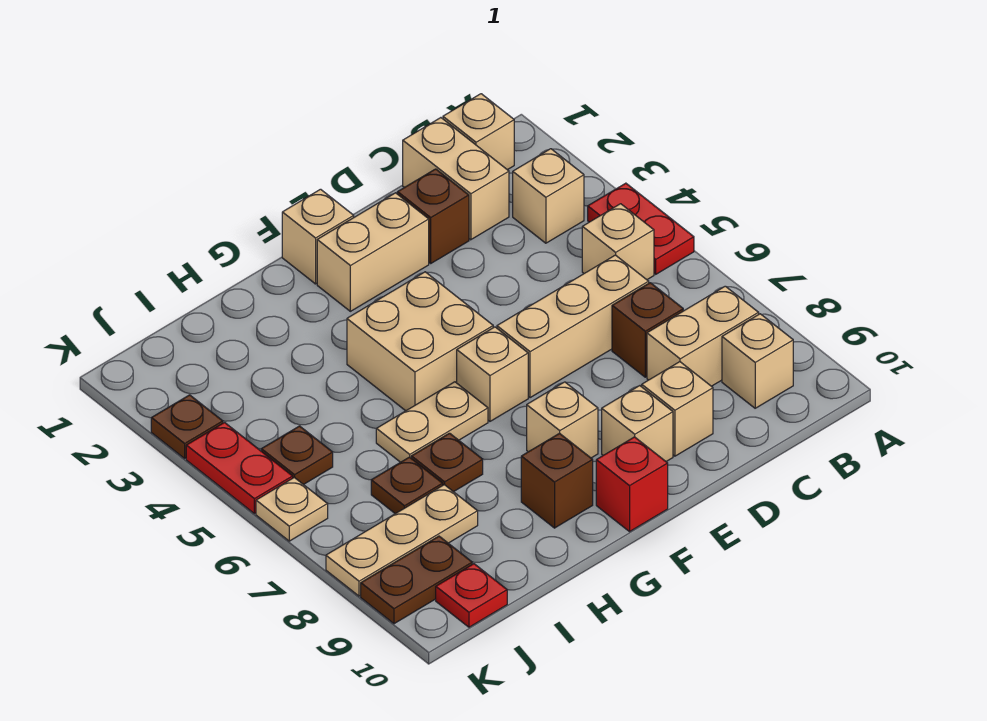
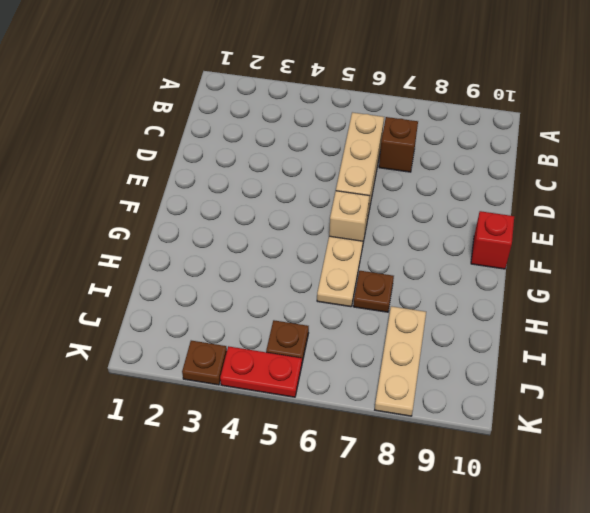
none -> red 1x2 plate [588,183,694,274]
none -> tan 1x1 brick [443,94,514,170]
none -> tan 1x1 brick [513,149,584,243]

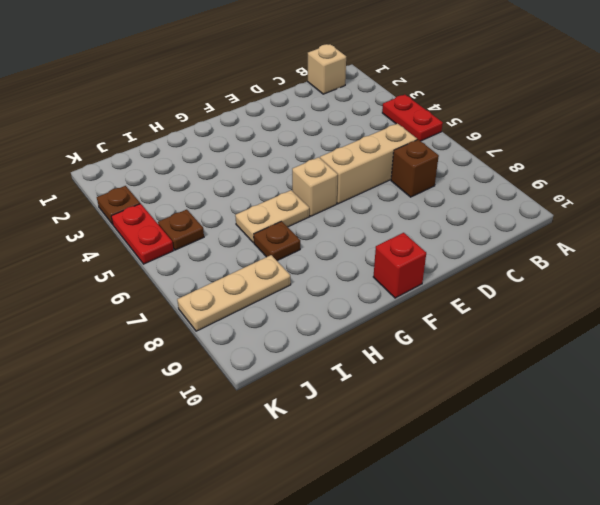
none -> tan 1x1 brick [513,149,584,243]
none -> tan 1x1 brick [582,204,654,280]
none -> tan 1x2 brick [647,286,759,386]

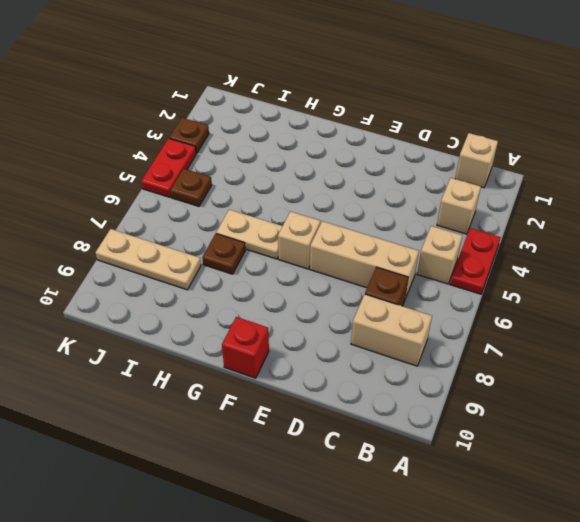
none -> tan 1x1 brick [722,314,793,408]
none -> tan 1x2 brick [403,118,509,240]
none -> brown 1x1 brick [397,169,469,263]

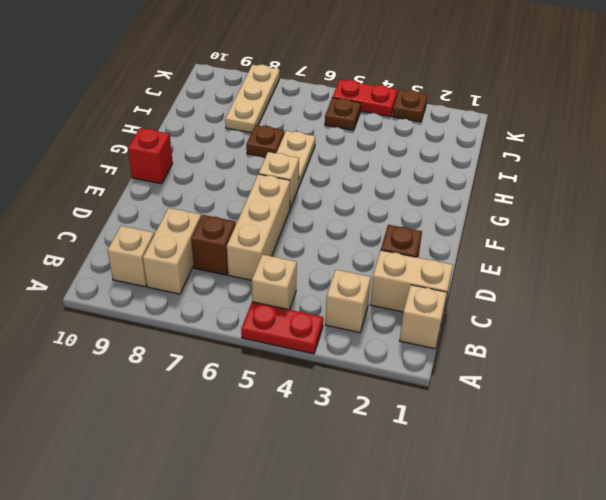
none -> tan 1x1 brick [642,362,713,456]
none -> tan 1x2 brick [317,193,429,311]
none -> tan 1x1 brick [602,386,673,461]

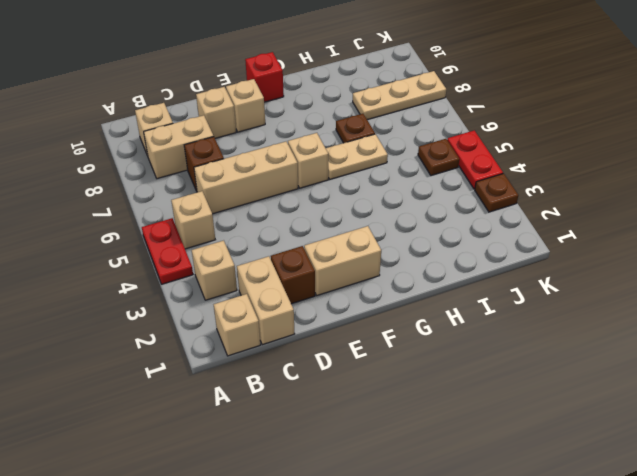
none -> tan 1x1 brick [282,189,354,284]
none -> tan 2x2 brick [347,272,493,411]
none -> tan 1x1 brick [527,382,598,458]

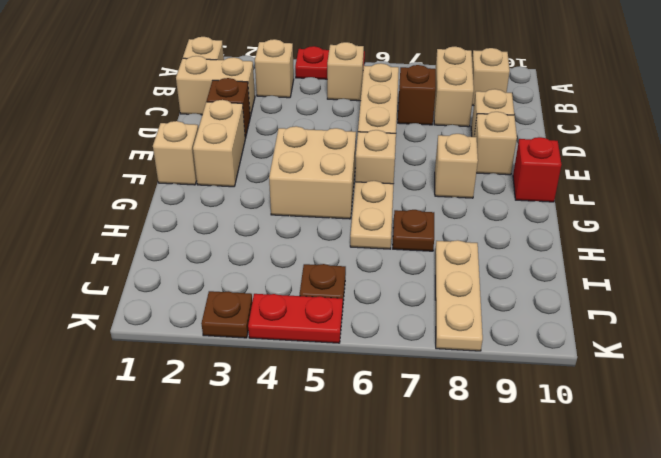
none -> brown 1x1 brick [521,433,593,528]
none -> brown 1x1 plate [371,457,443,514]
none -> brown 1x2 plate [361,536,472,624]

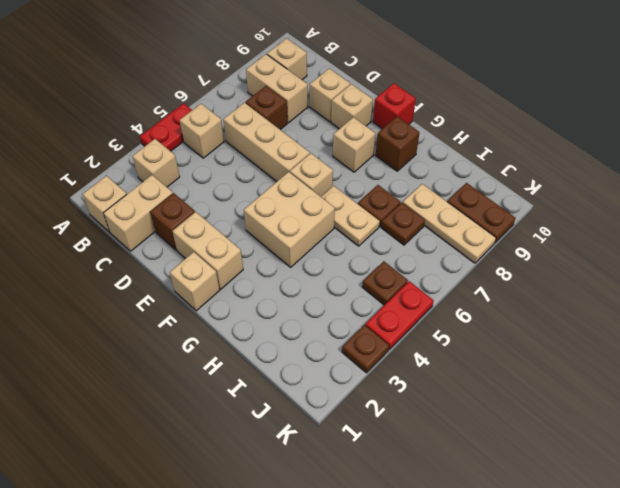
none -> red 1x1 plate [436,564,507,627]
none -> tan 1x1 plate [256,477,328,541]

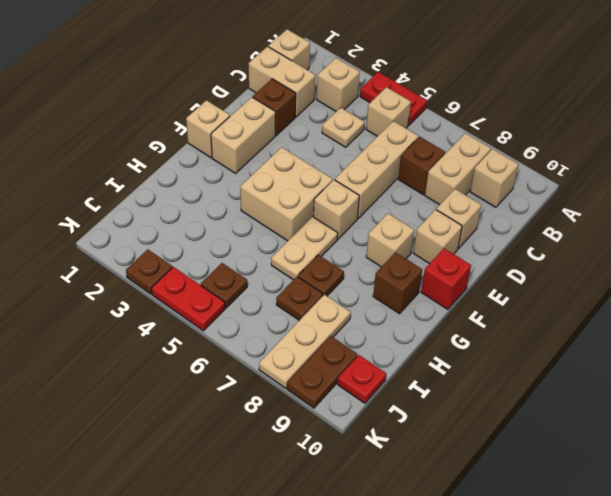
tan 1x1 plate [322,108,365,147] -> tan 1x1 plate moved to [256,477,328,541]

